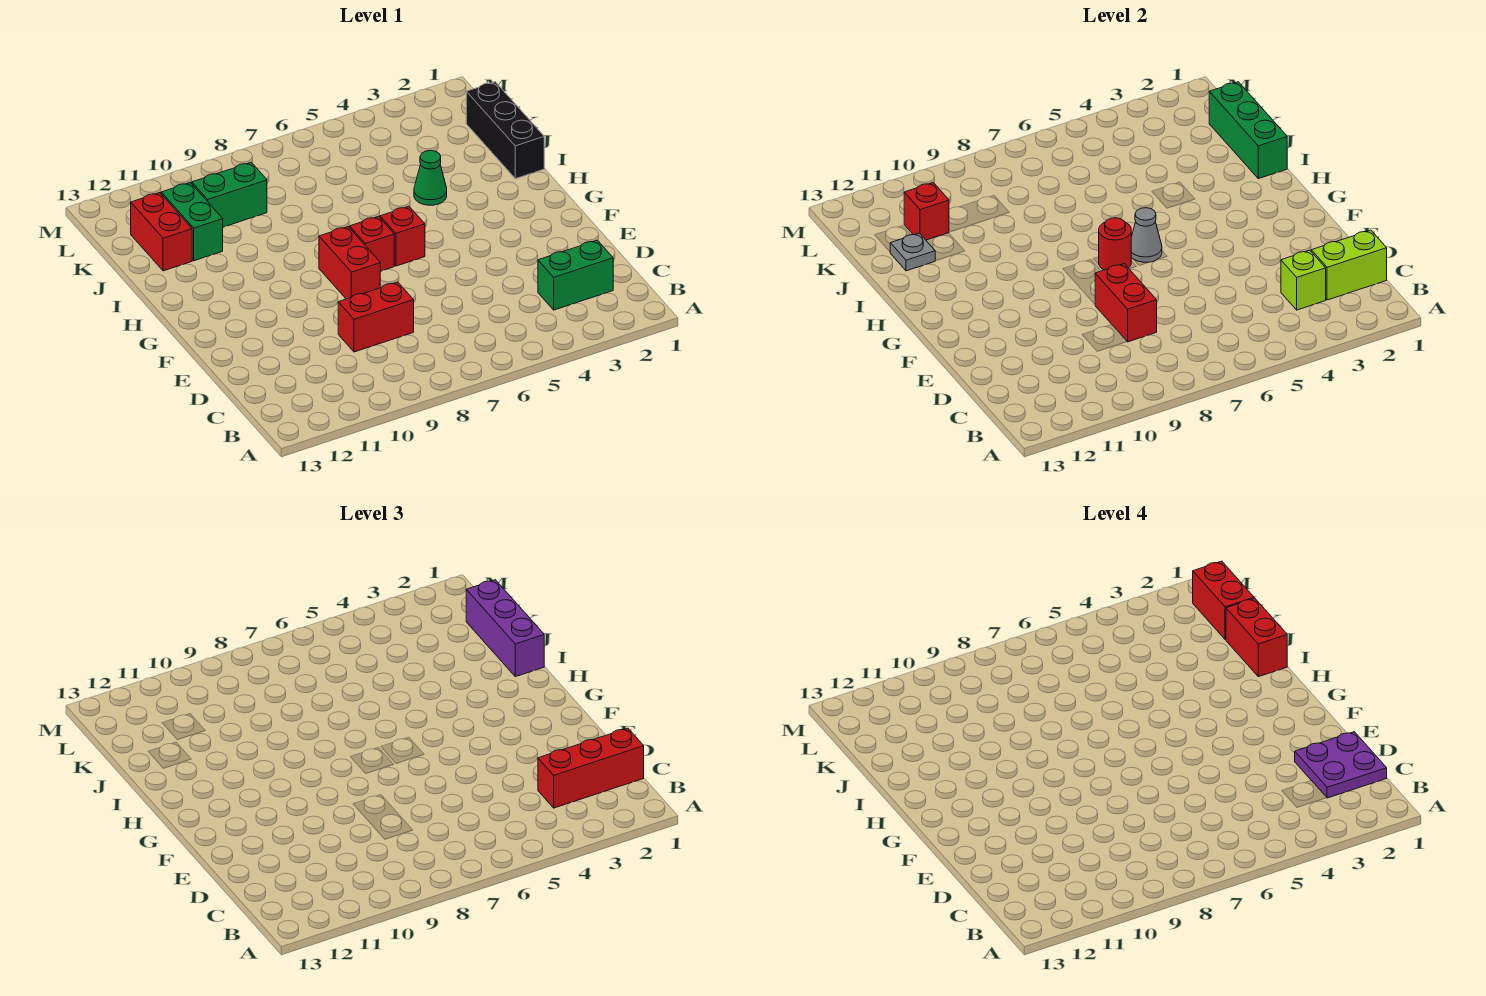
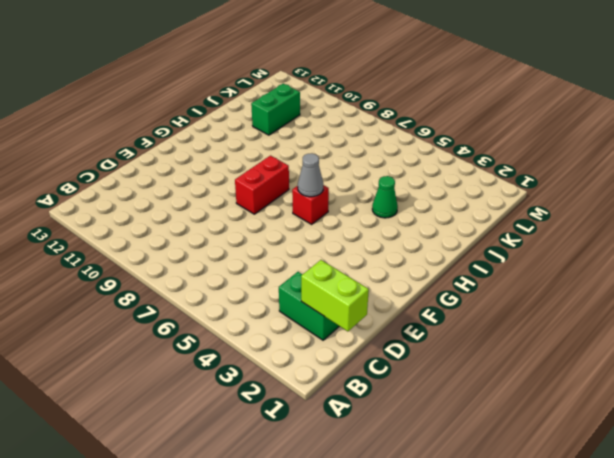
none -> red 1x2 brick [338,282,414,352]
none -> red 1x1 brick [350,216,394,271]
none -> black 1x3 brick [466,82,544,179]

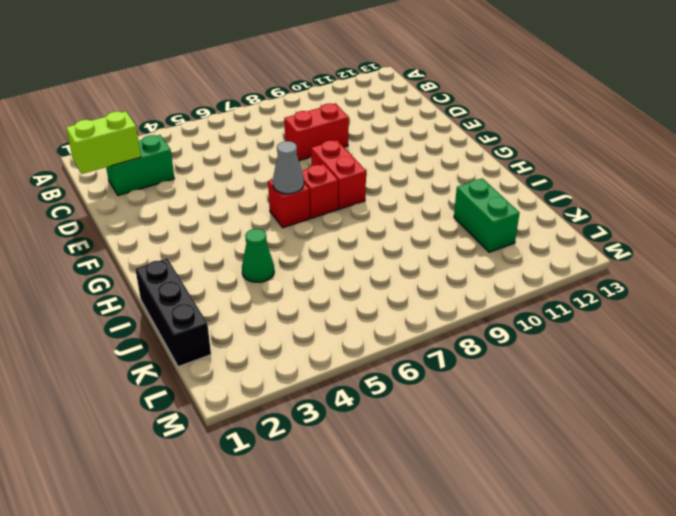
none -> red 1x2 brick [131,193,192,271]
none -> green 1x2 brick [192,162,267,227]
none -> lime 1x1 brick [1281,250,1326,310]

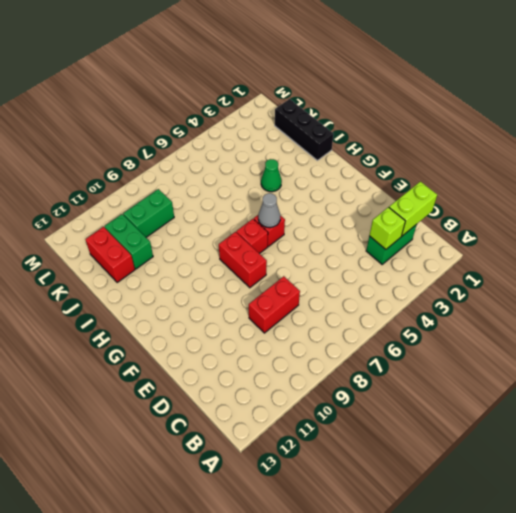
none -> red 1x2 brick [1095,264,1157,342]
none -> red 1x1 round brick [1099,218,1131,270]
none -> green 1x3 brick [1209,82,1287,179]

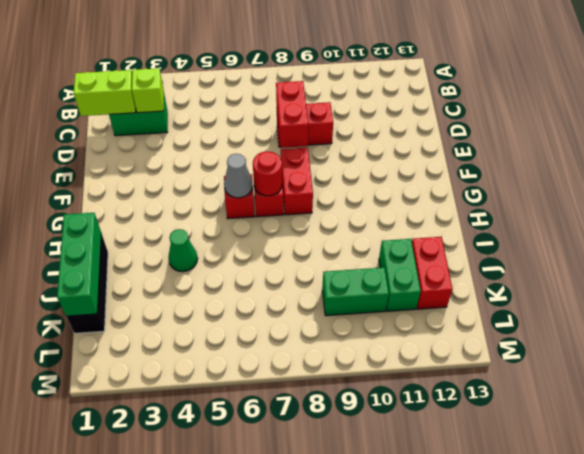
none -> grey 1x1 plate [890,233,935,271]
none -> red 1x1 brick [904,183,949,240]
none -> red 1x3 brick [538,728,644,808]

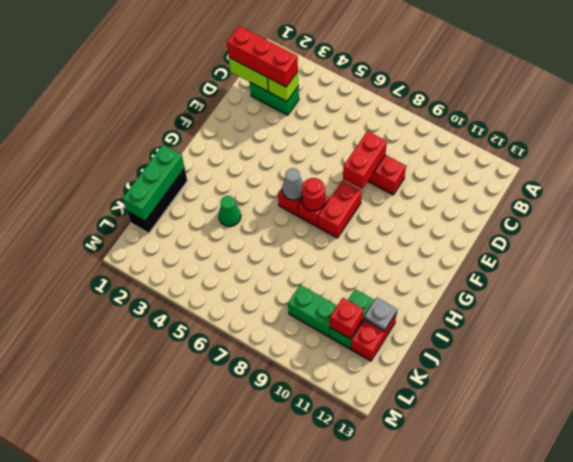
none -> purple 1x3 brick [466,580,544,677]
none -> purple 2x2 plate [1295,732,1387,798]
none -> red 1x2 brick [1226,598,1287,677]

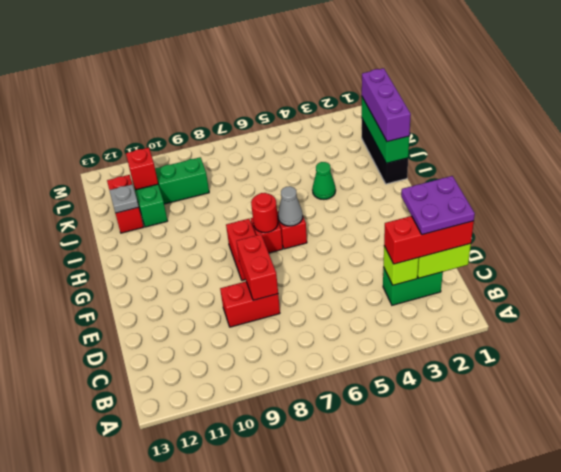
none -> red 1x2 brick [1226,598,1287,677]
none -> red 1x2 brick [1193,561,1254,640]

